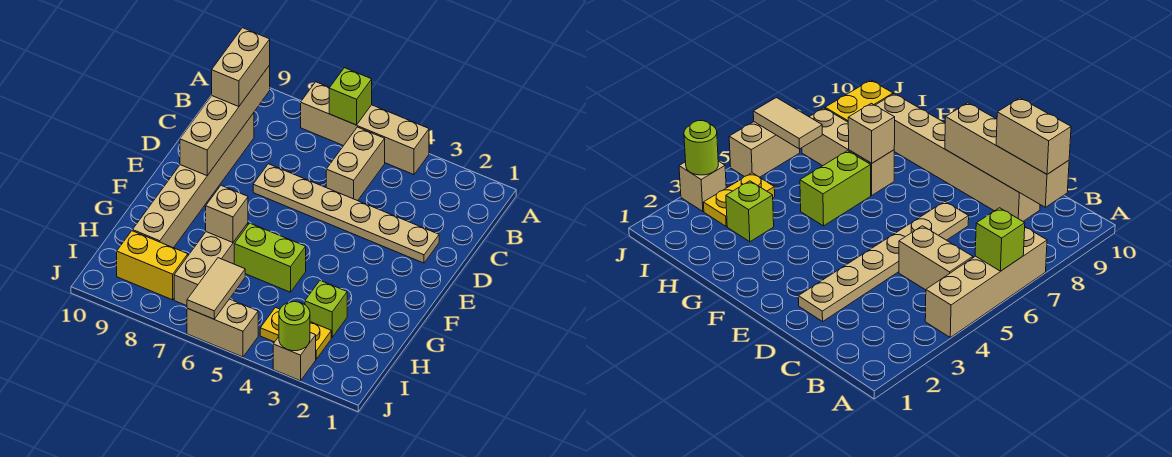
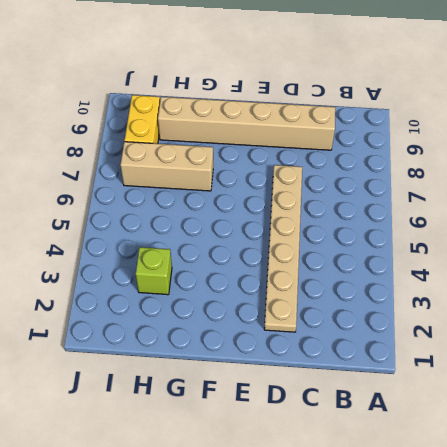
none -> tan 1x4 brick [301,82,429,175]
none -> tan 1x2 brick [326,127,385,201]
none -> lime 1x2 brick [234,223,306,292]

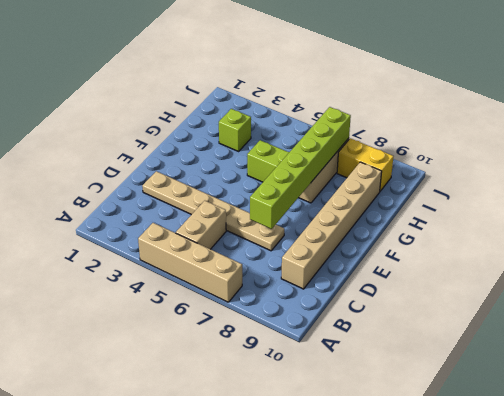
lime 1x6 brick [250,107,351,229] -> tan 1x1 brick [206,185,248,243]
none -> yellow 1x2 plate [260,307,331,359]
none -> tan 1x1 brick [273,333,316,381]
none -> tan 1x2 brick [187,299,258,357]

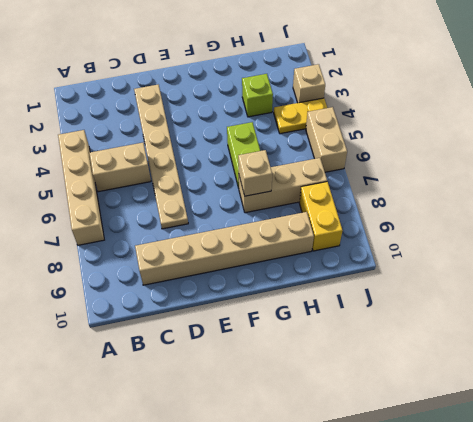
yellow 1x2 plate [274,98,327,134] -> yellow 1x2 plate turned to [260,307,331,359]
none -> lime 1x1 brick [329,68,372,125]
none -> tan 1x4 brick [180,65,270,176]
none -> tan 1x2 tile [187,258,245,319]

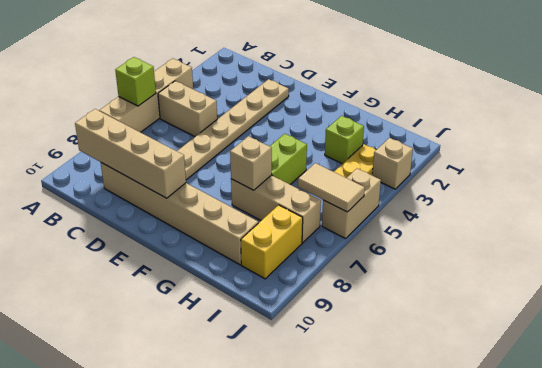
none -> lime 1x1 round brick [279,301,310,351]
none -> tan 1x2 brick [212,28,270,107]

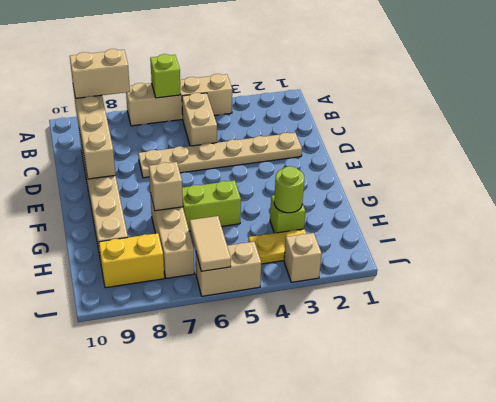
tan 1x2 brick [70,49,130,98] -> tan 1x2 brick turned to [212,28,270,107]
lime 1x1 round brick [274,166,304,213] -> lime 1x1 round brick moved to [279,301,310,351]

